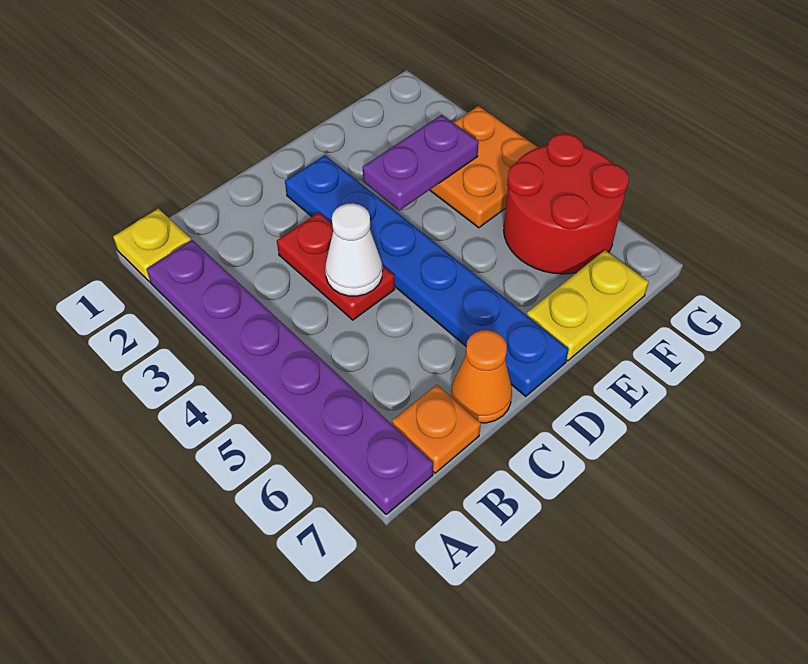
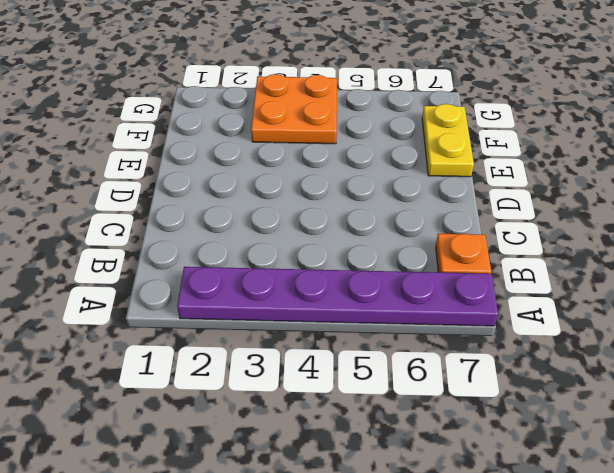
none -> yellow 1x1 plate [113,209,191,282]
none -> red 1x2 plate [277,212,395,320]

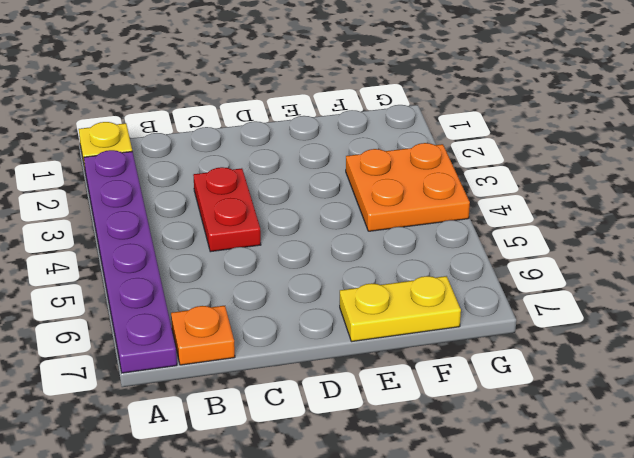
none -> orange 1x1 cone [451,330,512,423]
none -> blue 1x6 plate [285,155,569,396]

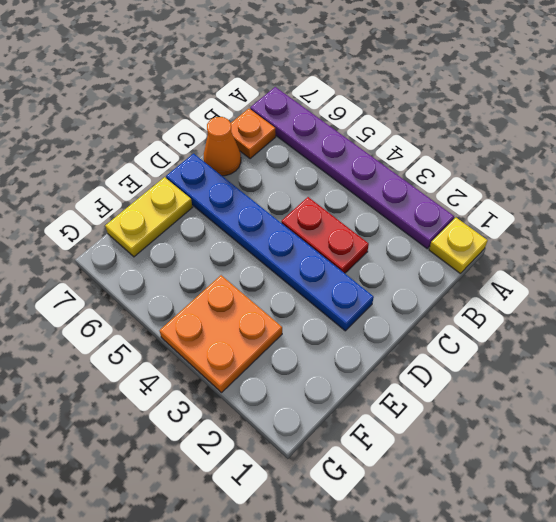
none -> red 2x2 round brick [504,134,629,274]
none -> white 1x1 cone [325,203,383,296]

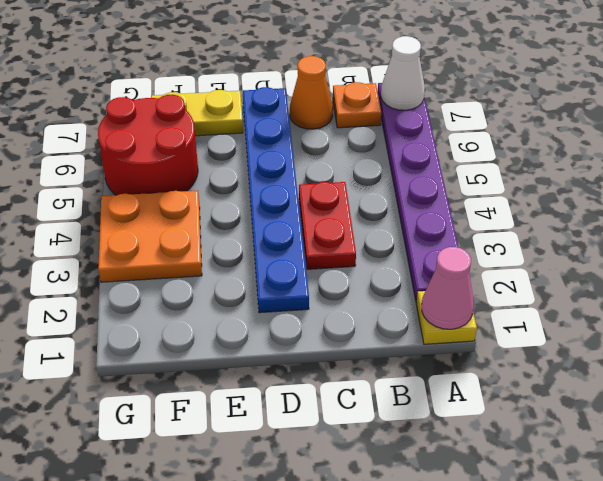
pink 1x1 cone [422,247,474,329] -> none
white 1x1 cone [381,36,425,110] -> white 1x1 cone moved to [325,203,383,296]
none -> purple 1x2 plate [363,115,479,211]

